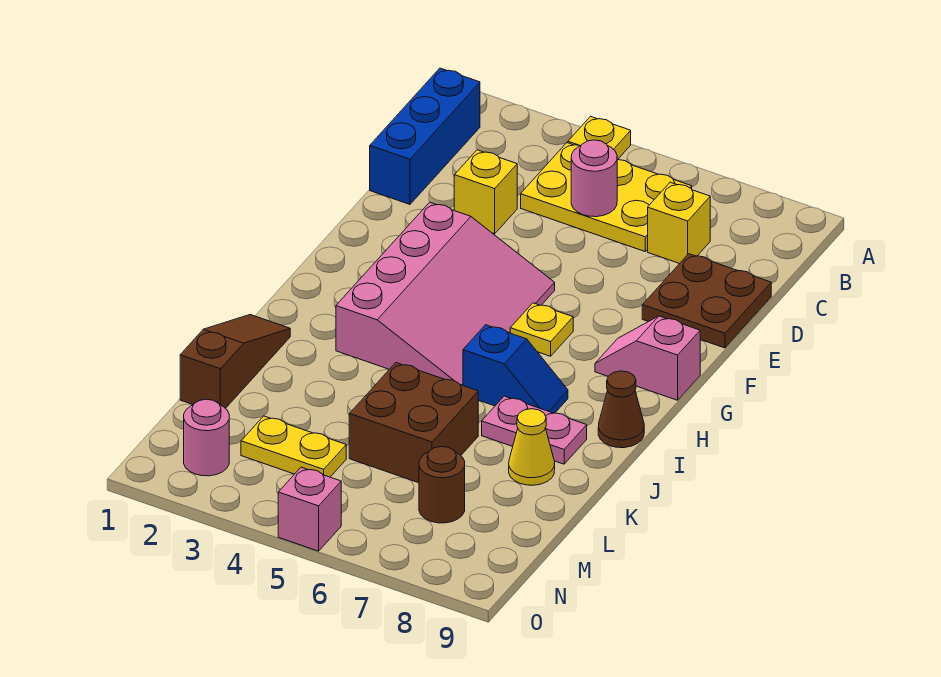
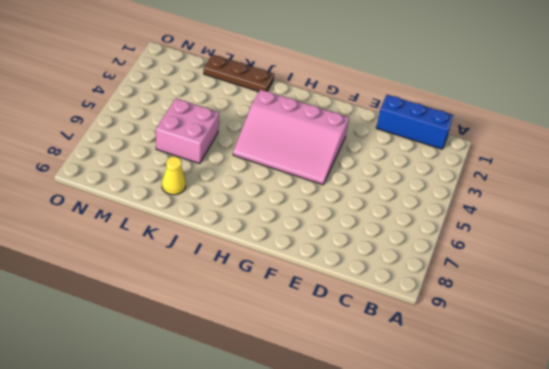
brown 1x3 plate [204,55,274,91] -> brown 1x3 slope [180,315,290,409]
pink 2x2 brick [156,99,219,164] -> brown 2x2 brick [349,363,479,483]
none -> yellow 1x1 plate [568,116,631,160]
none -> yellow 2x3 plate [521,143,692,251]
none -> yellow 1x1 brick [648,182,710,264]

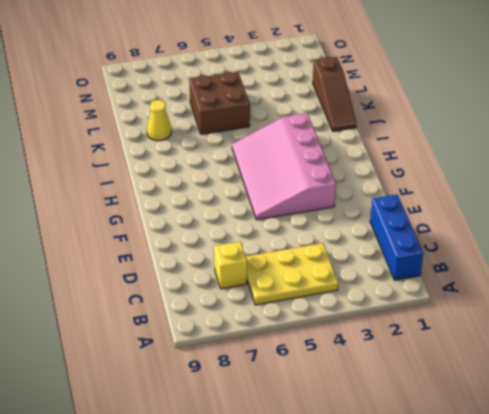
none -> yellow 1x1 plate [568,116,631,160]
none -> yellow 1x1 brick [454,150,517,234]
none -> brown 2x2 plate [642,254,771,348]

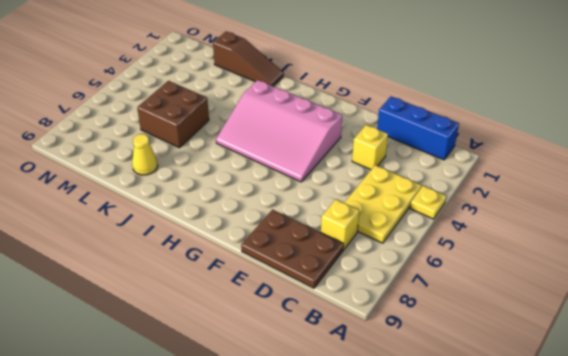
brown 2x3 plate [241,210,344,288] -> brown 2x2 plate [642,254,771,348]
none -> yellow 1x1 plate [510,303,573,356]
none -> pink 1x2 slope [595,316,700,400]
none -> blue 1x2 slope [463,325,568,413]

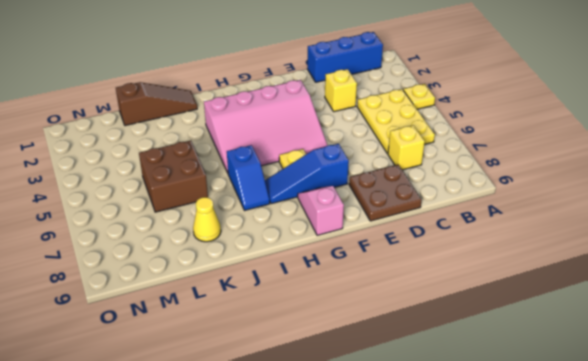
blue 1x3 slope [265,144,349,204] -> none
none -> brown 1x1 cone [598,371,644,448]
none -> pink 1x2 plate [482,396,587,464]
none -> yellow 1x2 plate [241,416,346,477]

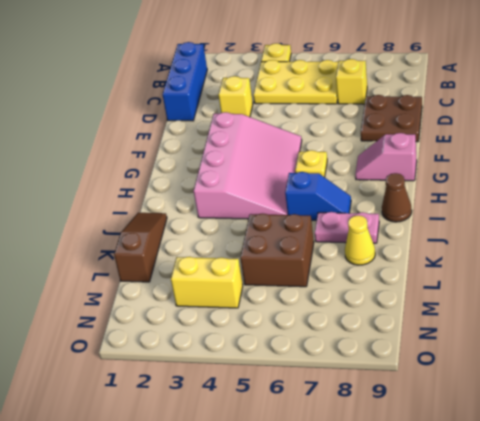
yellow 1x2 brick [171,257,243,308] -> yellow 1x2 plate [241,416,346,477]
none -> brown 1x1 round brick [419,446,465,523]
none -> pink 1x1 round brick [184,399,229,476]
none -> pink 1x1 brick [278,467,341,551]

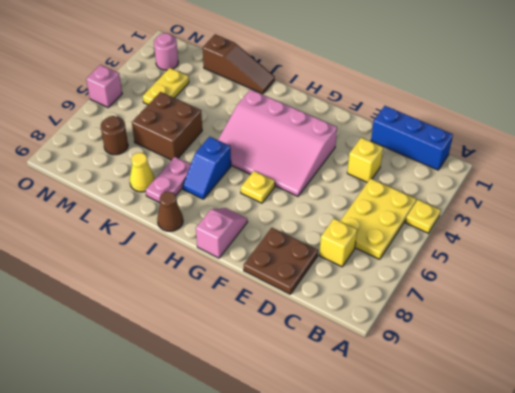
none -> pink 1x1 round brick [571,140,617,217]

